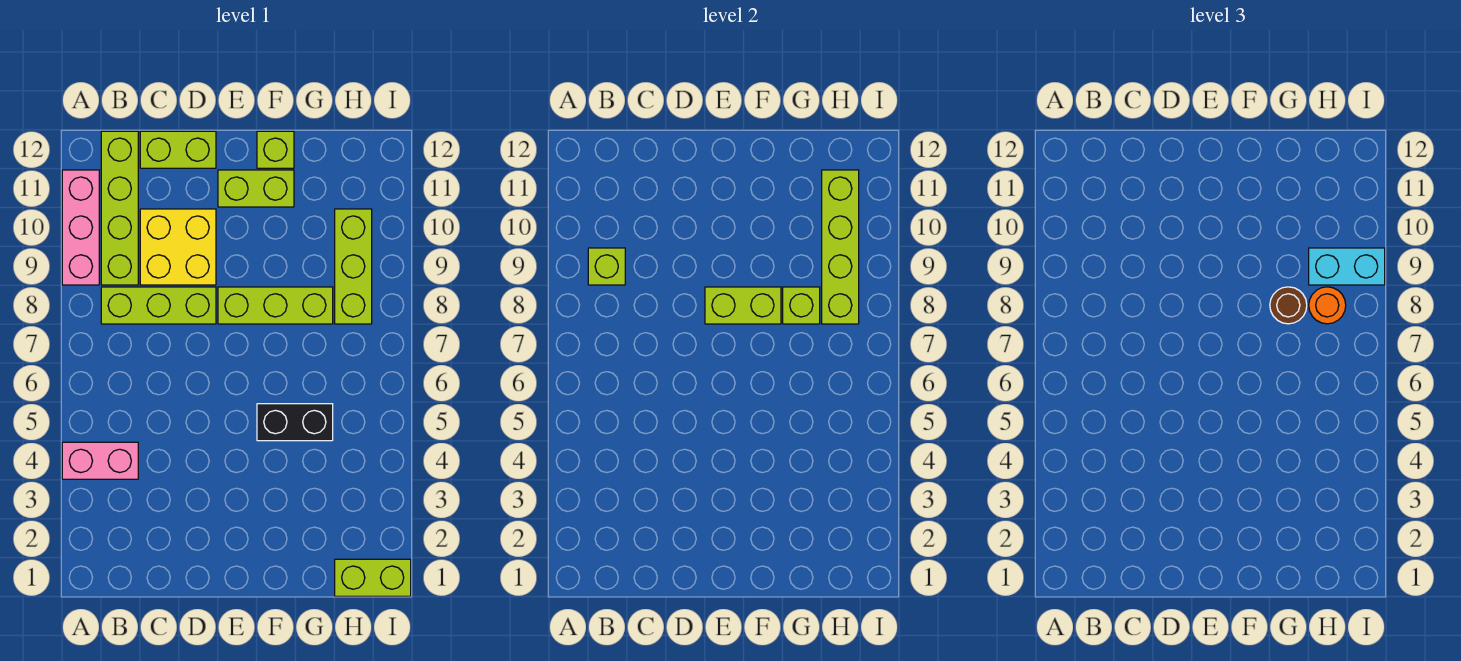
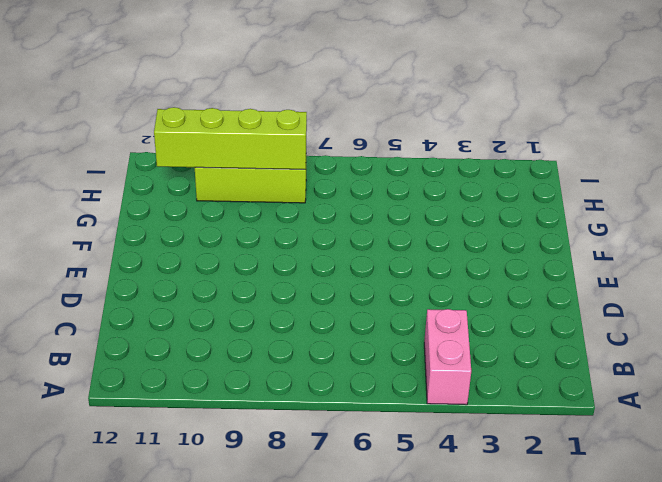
none -> pink 1x3 brick [62,170,99,285]
none -> lime 1x3 brick [101,287,216,324]
none -> lime 1x4 brick [101,131,138,285]

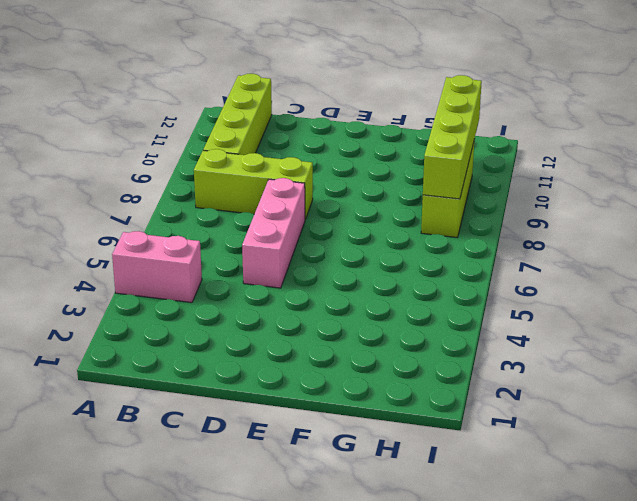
pink 1x3 brick [242,178,305,288] -> pink 1x3 brick moved to [62,170,99,285]
none -> yellow 2x2 brick [140,209,216,285]
none -> lime 1x2 brick [140,131,216,168]
none -> lime 1x3 brick [218,287,333,324]

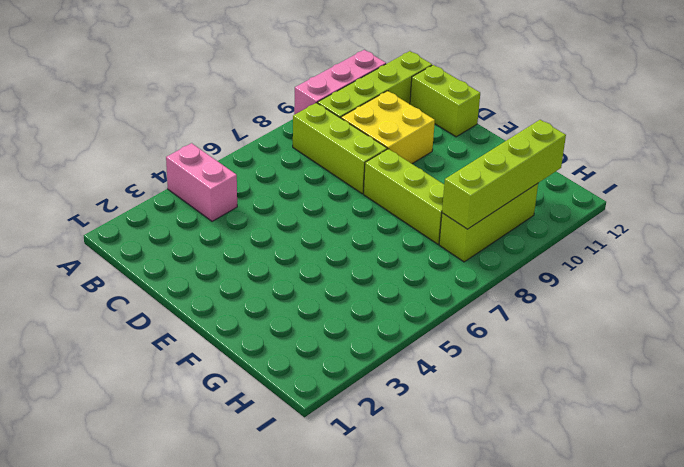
none -> lime 1x2 brick [218,170,294,207]
none -> black 1x2 brick [257,404,333,441]
none -> lime 1x1 brick [257,131,294,168]

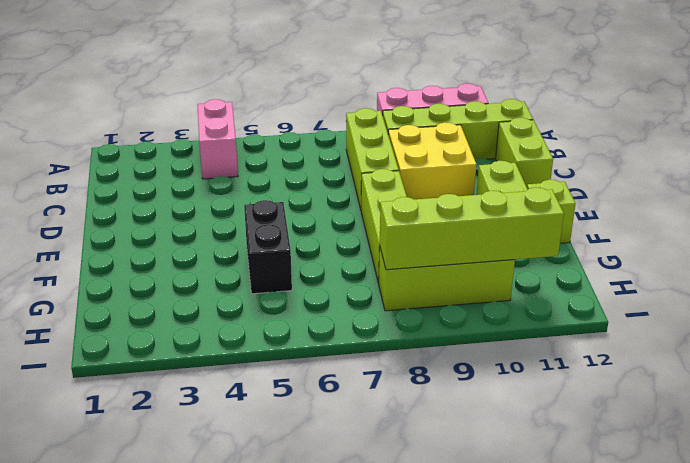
none -> lime 1x2 brick [335,559,411,596]
none -> lime 1x1 brick [588,248,625,285]
none -> lime 1x2 brick [705,287,781,324]

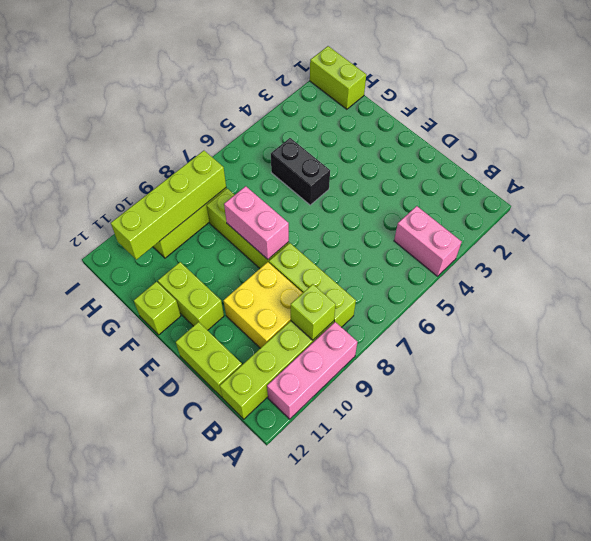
pink 1x2 brick [224,186,289,259] -> lime 1x2 brick [705,287,781,324]
none -> lime 1x1 brick [783,287,820,324]
none -> brown 1x1 round brick [1270,287,1307,324]
none -> orange 1x1 round brick [1309,287,1346,324]

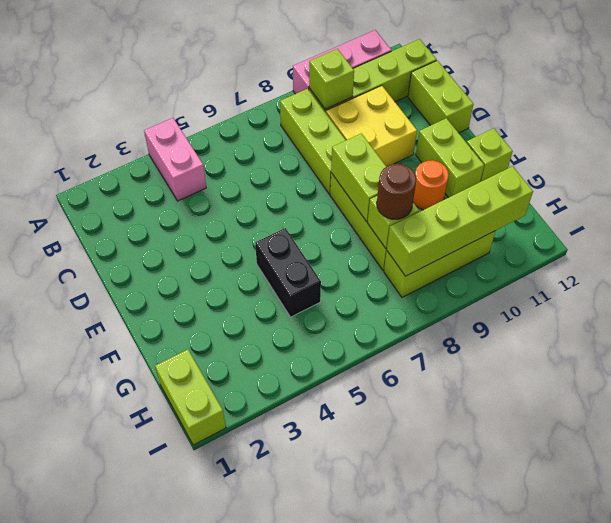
orange 1x1 round brick [413,160,449,210] -> orange 1x1 round brick moved to [1309,287,1346,324]
none -> cyan 1x2 brick [1309,248,1385,285]

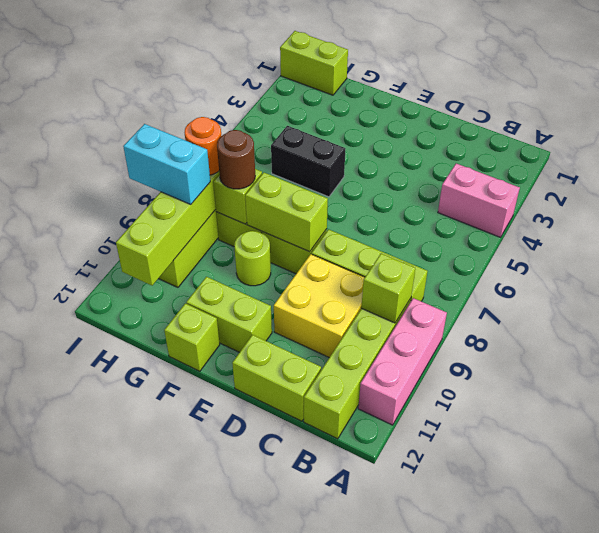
lime 1x1 round brick [234,231,271,286] -> none

